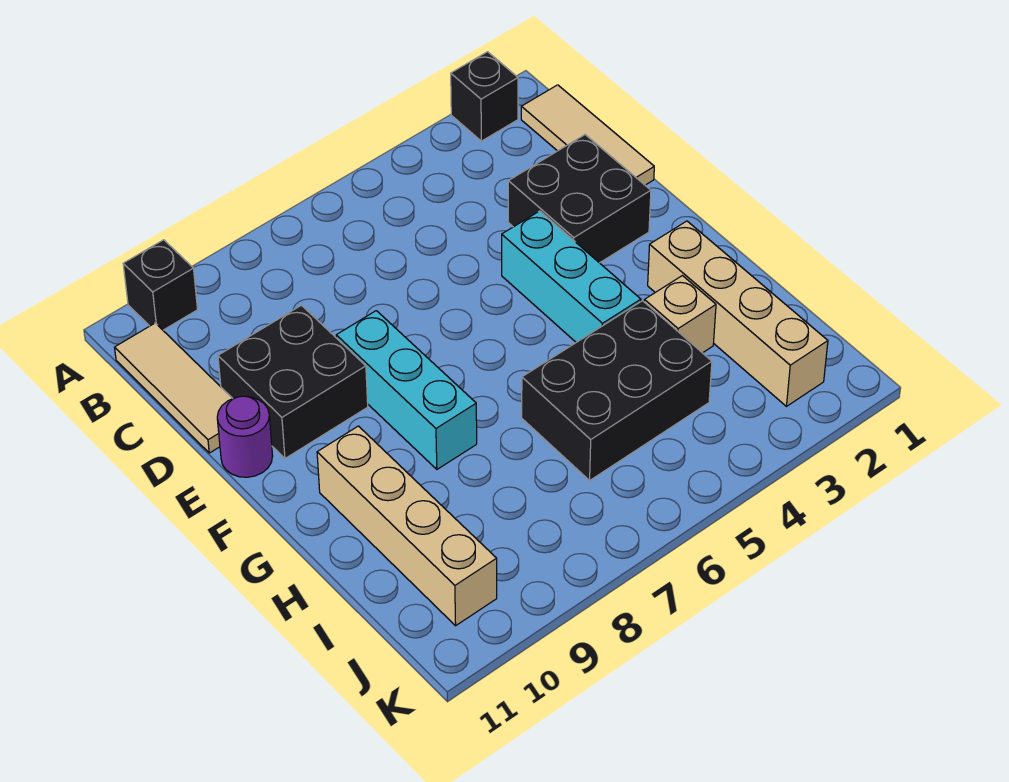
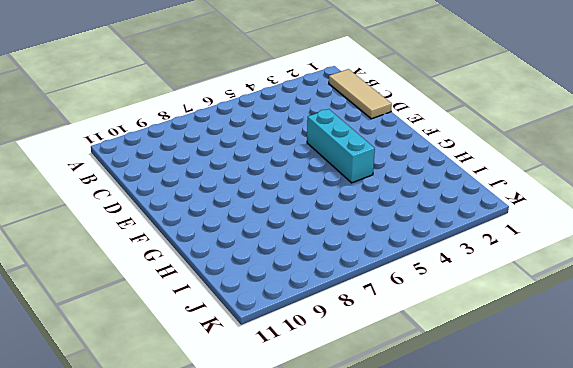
none -> black 1x1 brick [451,52,518,141]
none -> black 1x1 brick [123,240,198,330]
none -> tan 1x3 tile [115,323,233,453]

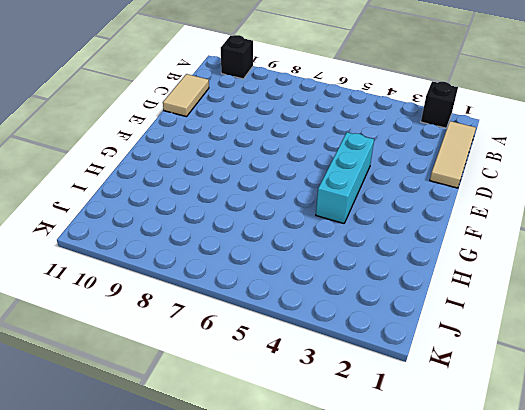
tan 1x2 tile [163,74,209,117] -> tan 1x3 tile [115,323,233,453]
none -> black 2x2 brick [508,135,651,263]
none -> black 2x2 brick [218,305,368,458]
none -> cyan 1x3 brick [336,311,477,469]

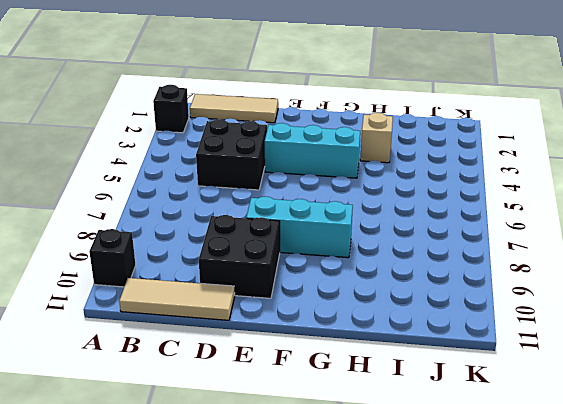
black 2x2 brick [196,119,267,190] -> black 2x2 brick moved to [508,135,651,263]
none -> purple 1x1 round brick [217,396,273,477]
none -> tan 1x4 brick [648,221,828,406]
none -> tan 1x4 brick [317,426,497,626]

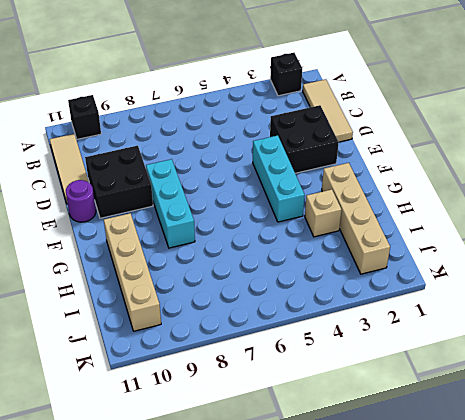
none -> black 2x3 brick [522,301,712,480]

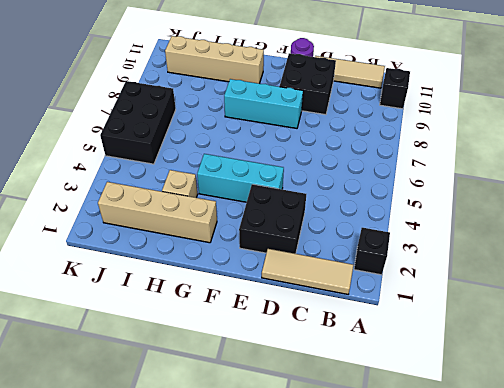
black 2x3 brick [100,81,176,164] -> black 2x3 brick moved to [522,301,712,480]

